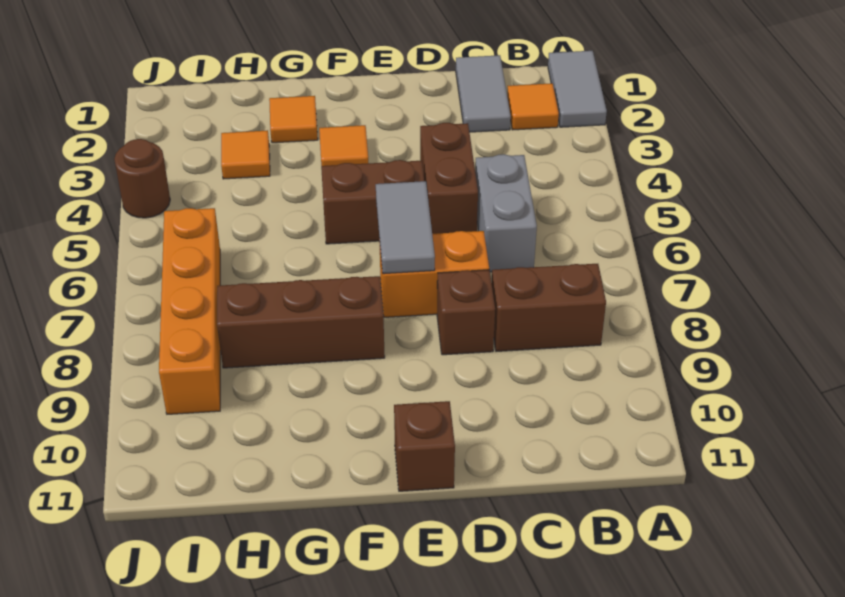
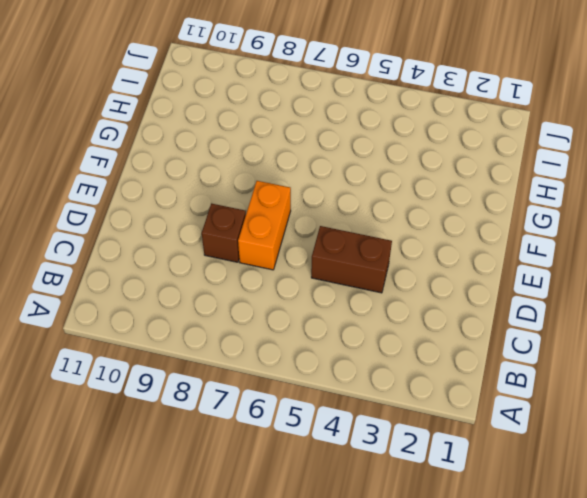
none -> grey 1x2 tile [548,51,607,127]
none -> orange 1x1 tile [507,83,559,130]
none -> brown 1x2 brick [492,264,606,351]

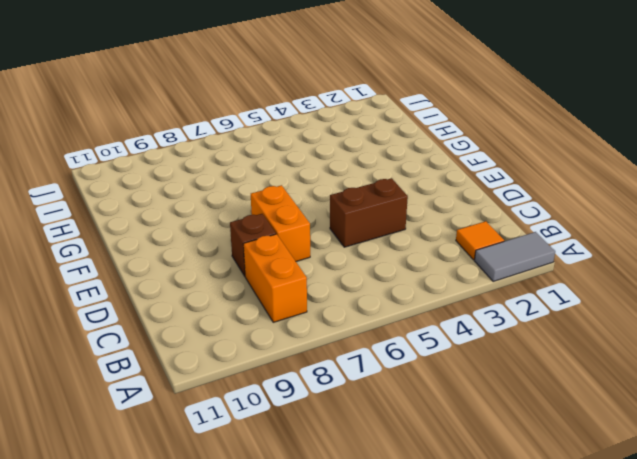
orange 1x2 brick [243,234,307,322] -> brown 1x2 brick [492,264,606,351]
none -> grey 1x2 tile [456,55,511,132]
none -> grey 1x2 brick [475,154,537,272]
none -> brown 1x2 brick [321,160,424,244]

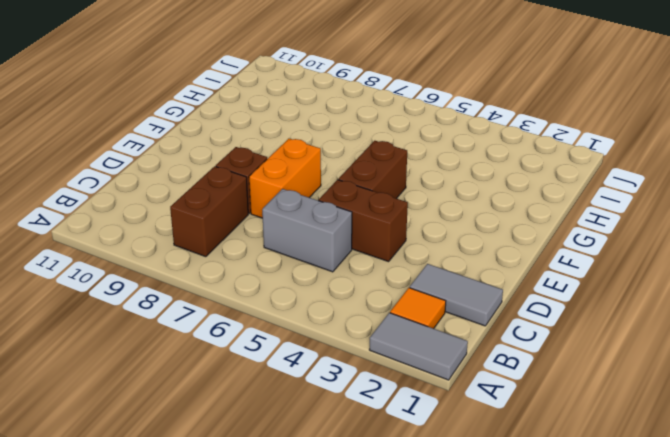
none -> brown 1x1 brick [394,401,455,491]
none -> orange 1x1 tile [319,125,368,166]
none -> brown 1x3 brick [217,276,385,368]

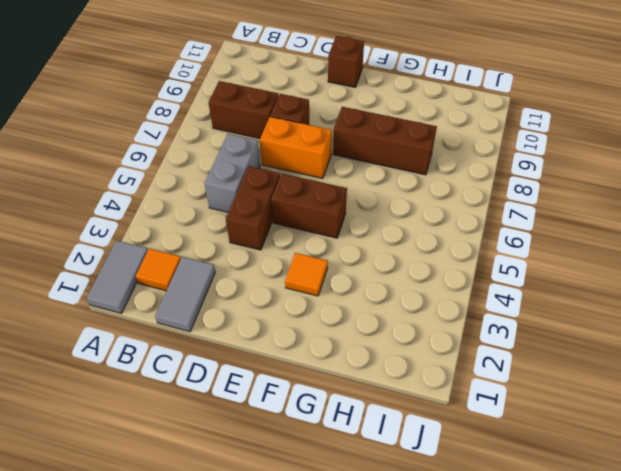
none -> orange 1x1 tile [269,96,318,143]
none -> orange 1x1 tile [221,130,270,179]
none -> orange 1x4 brick [159,208,220,414]

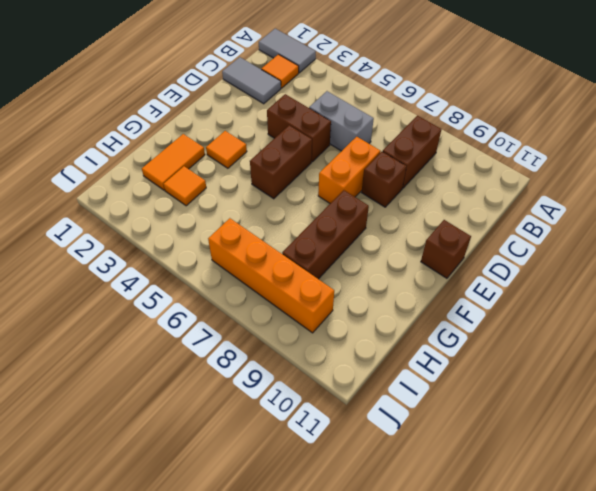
orange 1x2 tile [142,134,205,190] -> orange 1x1 tile [269,96,318,143]
none -> brown 1x1 round brick [114,139,170,218]
none -> grey 1x2 tile [376,181,435,274]

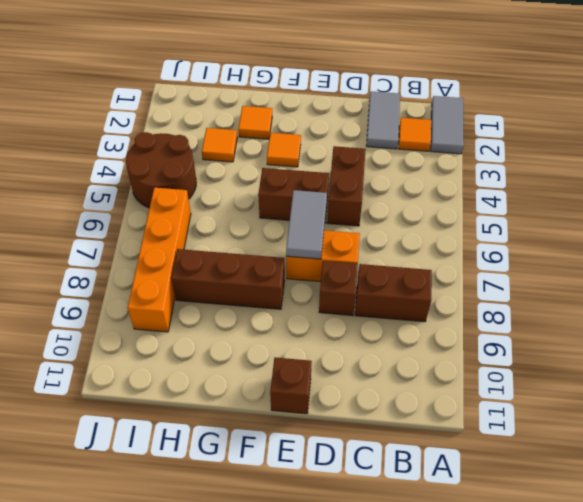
brown 2x2 round brick [126,132,196,208] -> brown 1x1 round brick [114,139,170,218]
none -> grey 1x2 brick [475,154,537,272]

